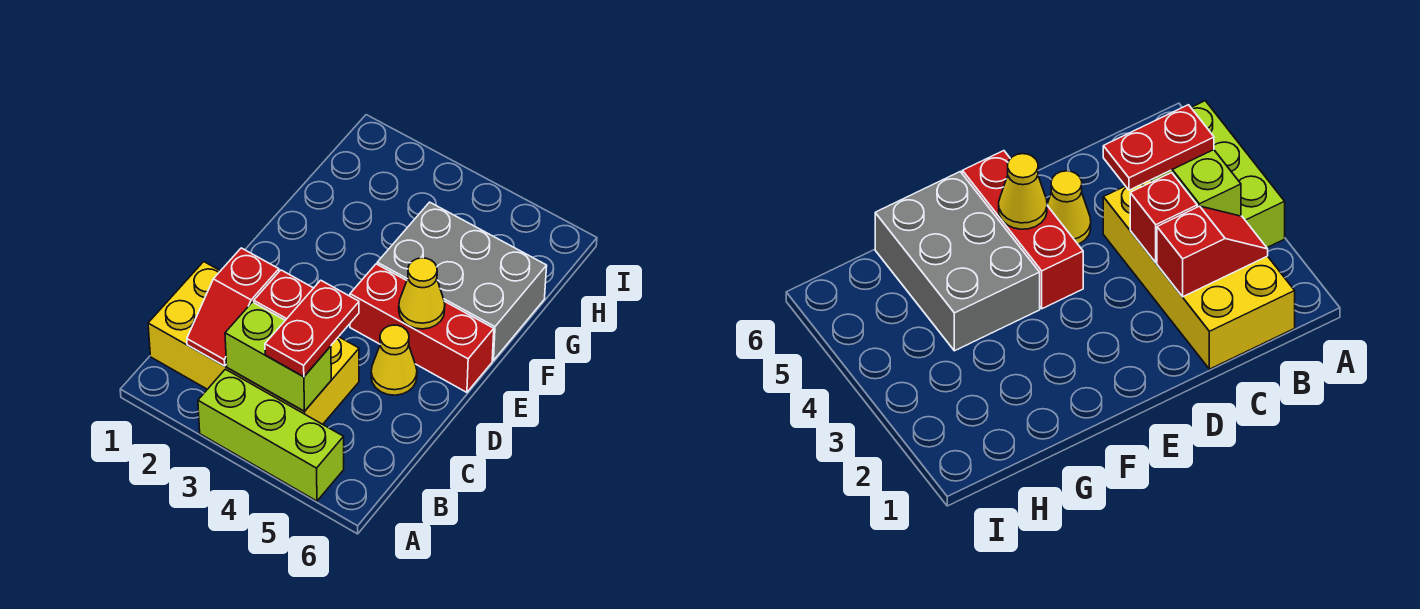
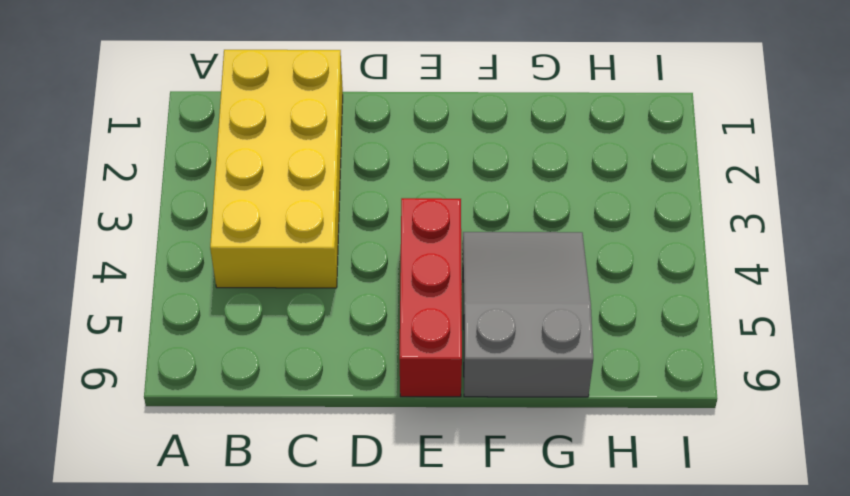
grey 2x3 slope [463,232,593,397] -> grey 2x3 brick [377,202,547,360]
none -> lime 1x3 brick [198,369,344,501]
none -> yellow 1x1 cone [371,325,417,395]

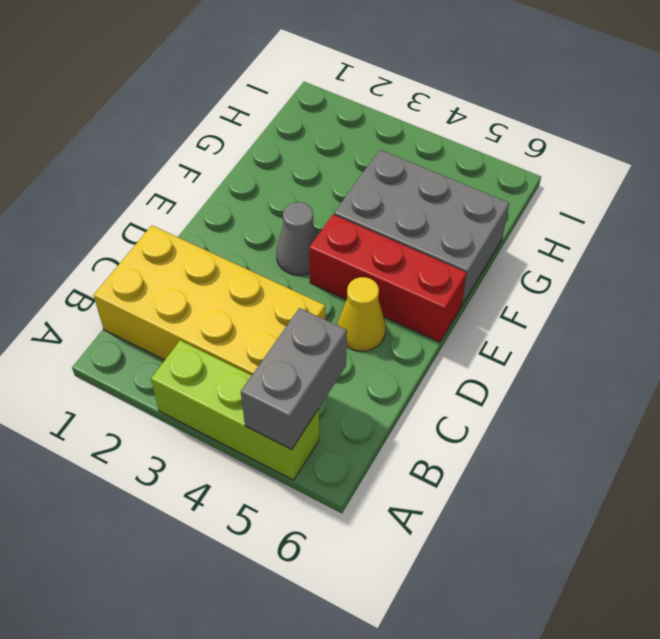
grey 1x2 brick [241,308,347,450] -> none
grey 1x1 cone [276,202,318,275] -> none
none -> red 1x2 slope [187,248,279,366]
none -> lime 1x2 brick [225,302,331,411]

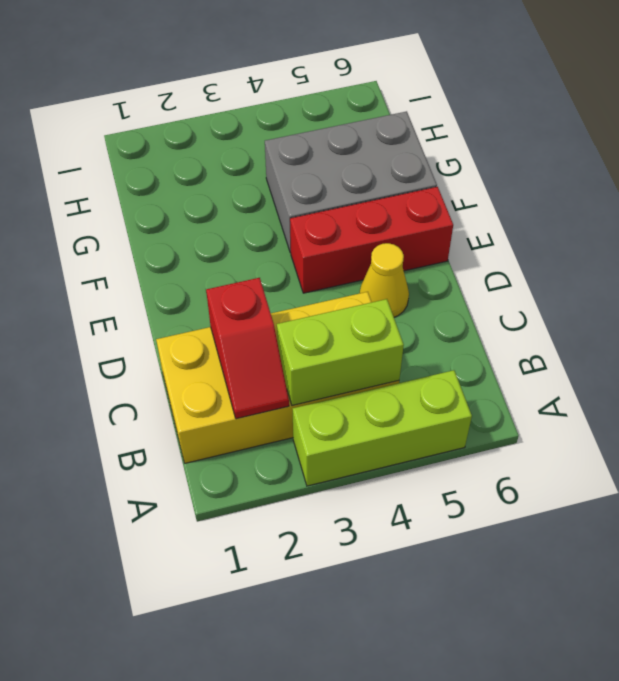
none -> red 1x1 brick [254,270,313,320]
none -> yellow 1x1 cone [399,258,445,329]

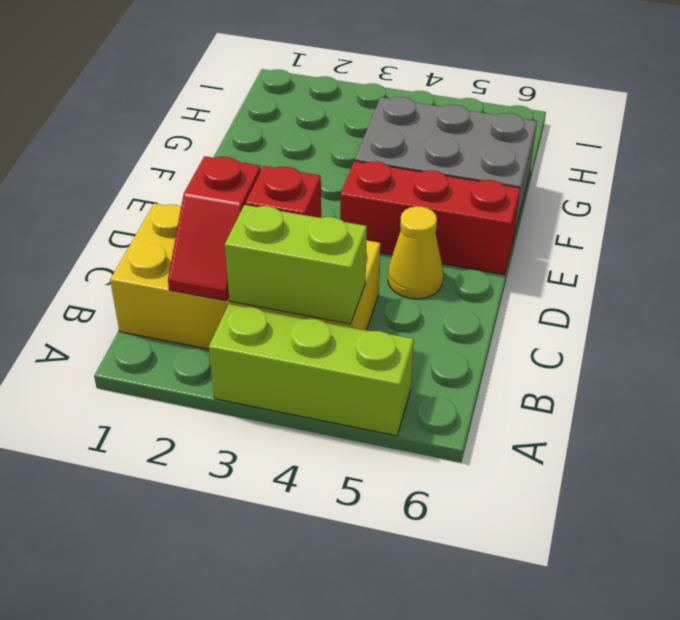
none -> yellow 1x1 cone [399,258,445,329]
none -> red 1x2 plate [265,280,359,377]

